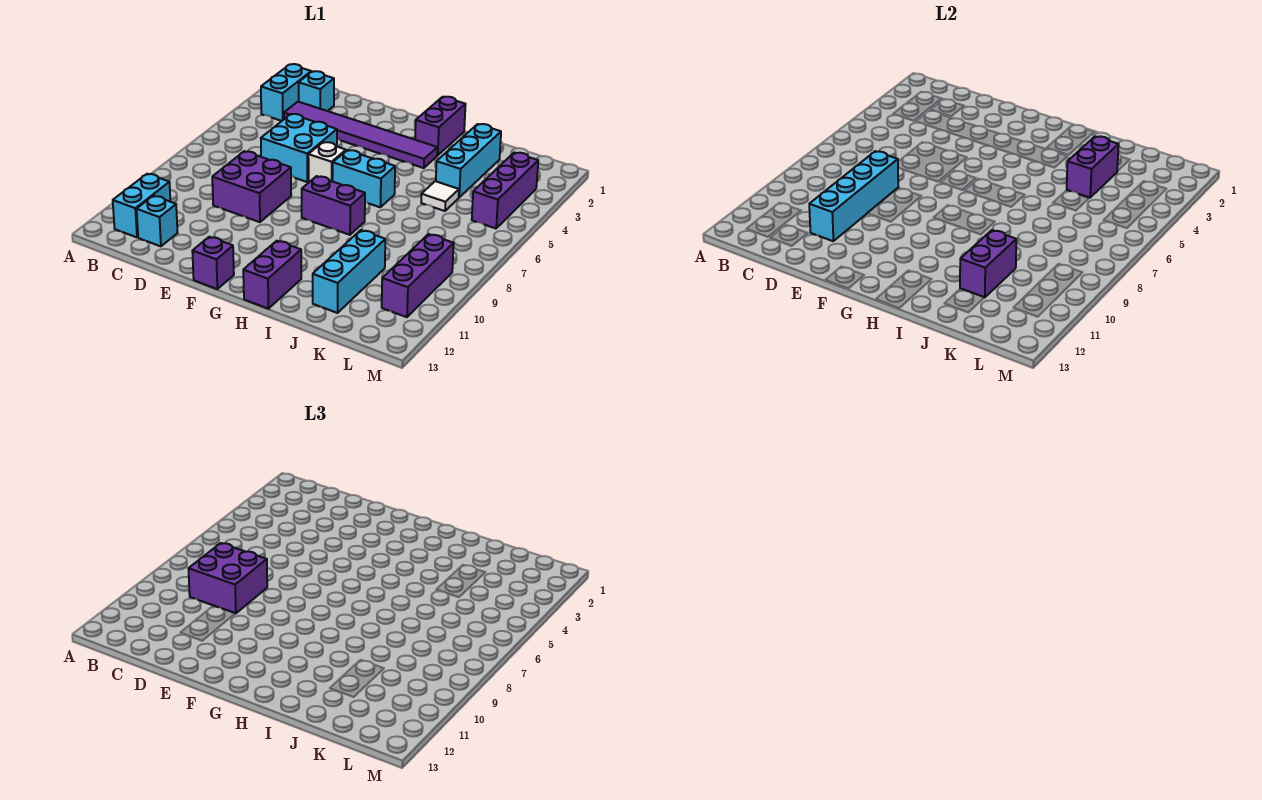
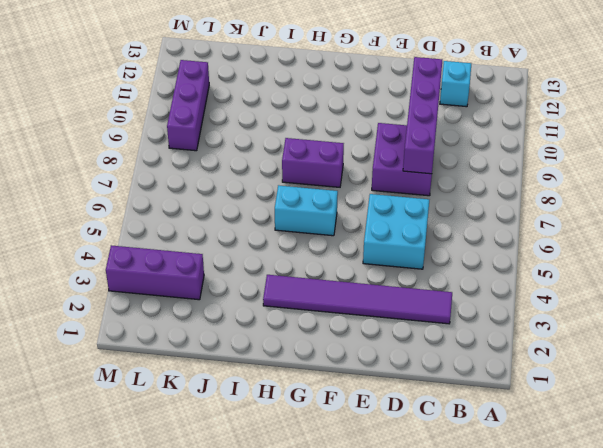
purple 1x4 brick [403,57,442,174] -> cyan 1x4 brick [809,151,898,241]
purple 1x3 brick [106,245,204,300] -> purple 1x3 brick turned to [472,152,538,228]
none -> cyan 1x2 brick [261,64,311,121]
none -> cyan 1x2 brick [113,174,170,237]
none -> cyan 1x1 brick [299,71,334,111]

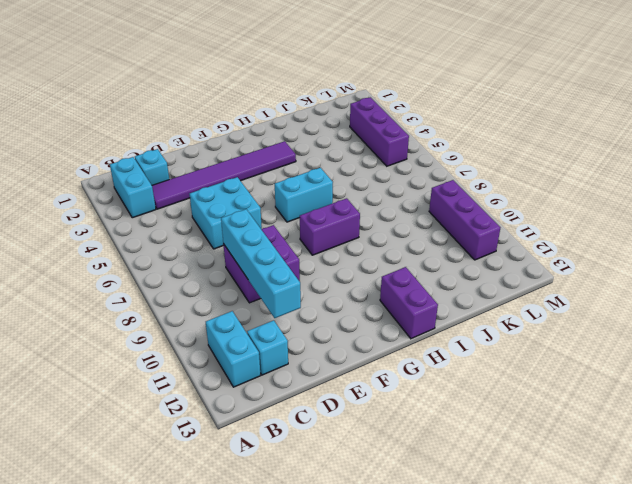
none -> white 1x1 brick [308,142,346,182]
none -> purple 1x1 brick [192,237,234,289]
none -> purple 1x2 brick [415,97,466,155]

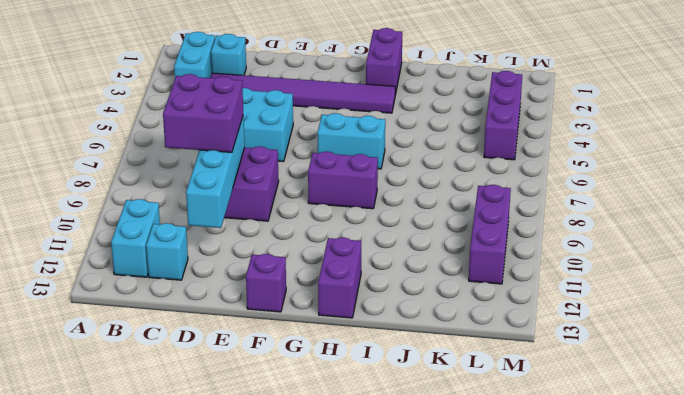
none -> white 1x1 brick [308,142,346,182]
none -> cyan 1x3 brick [436,124,501,197]
none -> white 1x1 tile [421,181,459,211]

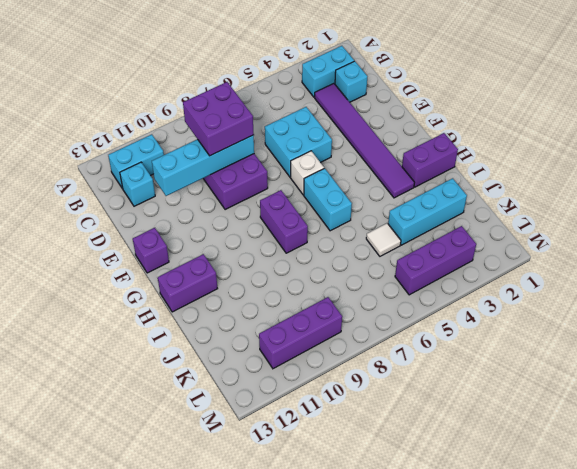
none -> cyan 1x3 brick [313,230,385,313]
none -> purple 1x2 brick [1067,136,1119,198]
none -> purple 1x2 brick [960,230,1016,298]

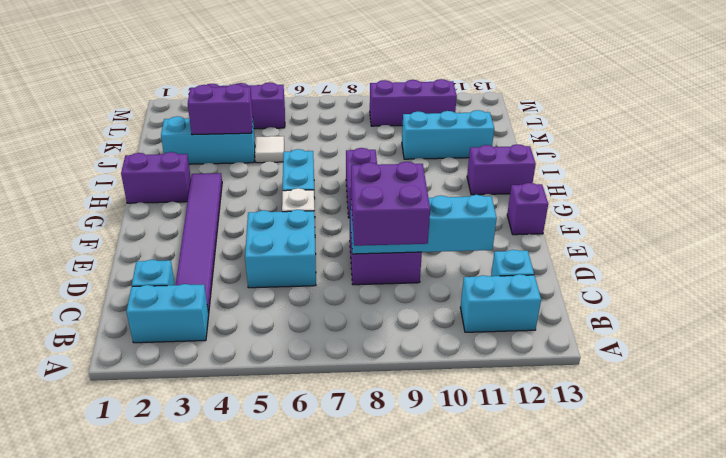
none -> purple 1x2 brick [960,230,1016,298]

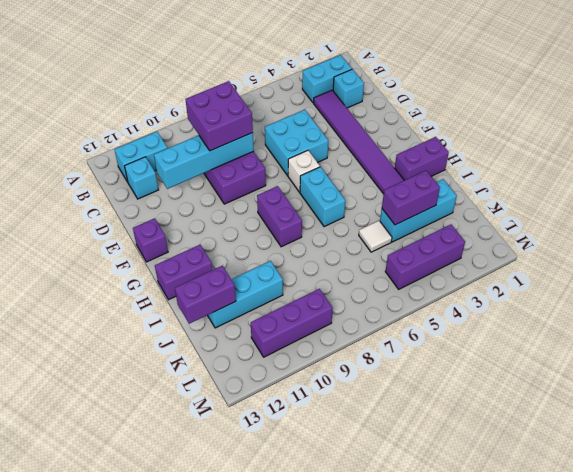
purple 1x2 brick [175,266,236,324] -> purple 1x2 brick moved to [960,230,1016,298]

